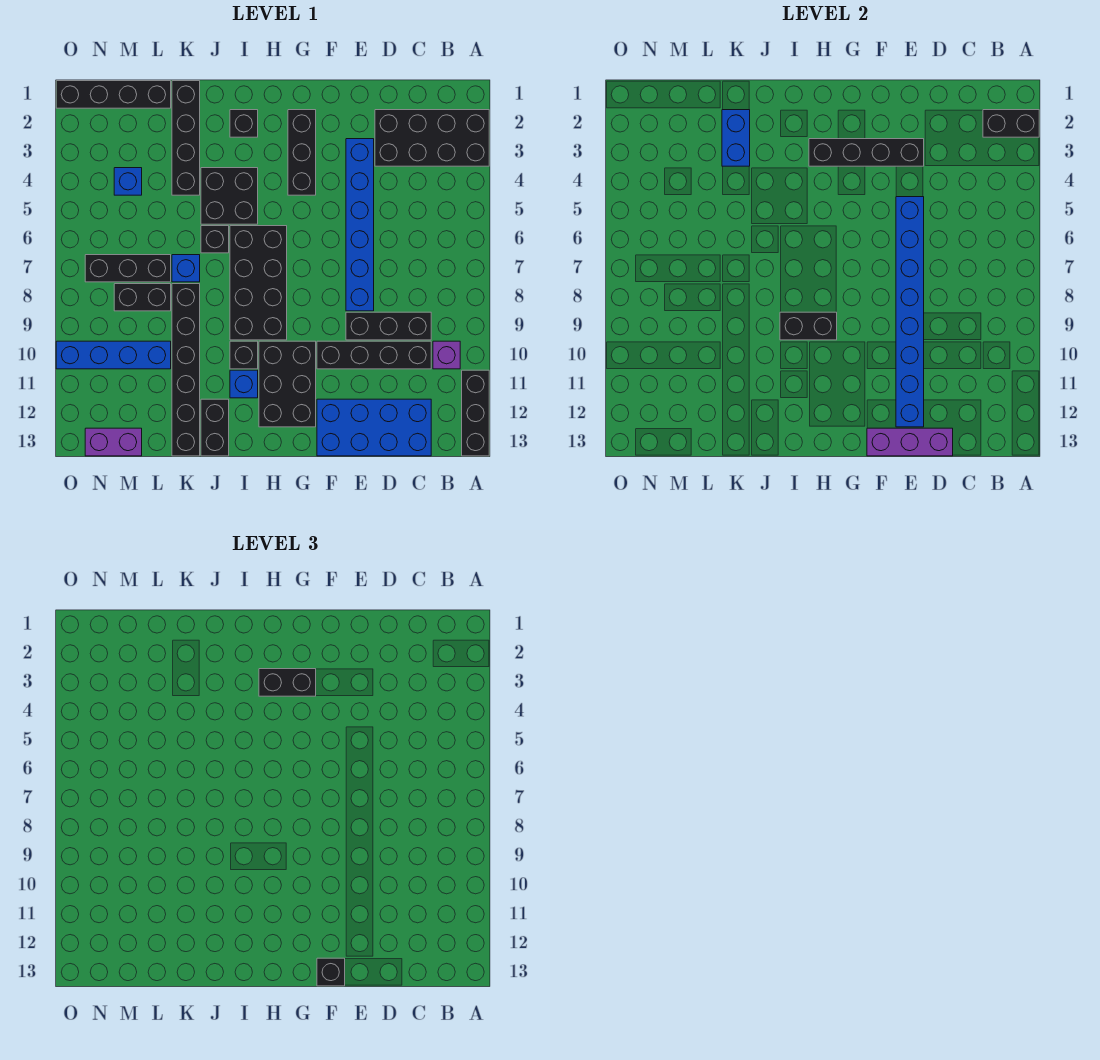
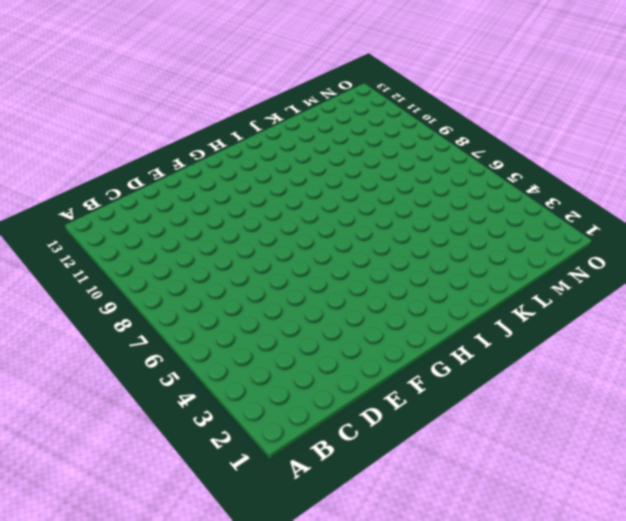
none -> black 2x4 brick [375,110,489,166]
none -> black 1x3 brick [462,370,489,456]
none -> purple 1x1 brick [433,341,460,369]
none -> black 1x3 brick [346,312,431,340]

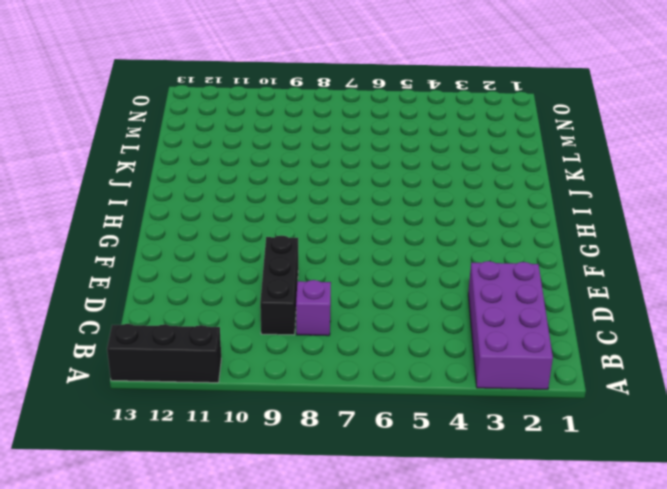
purple 2x4 brick [468,261,553,389] -> black 2x4 brick [375,110,489,166]
purple 1x1 brick [296,280,331,336] -> purple 1x1 brick moved to [433,341,460,369]
none -> black 1x4 brick [317,341,431,369]
none -> blue 2x4 brick [317,399,431,456]
none -> blue 1x6 brick [346,139,374,311]
none -> black 1x3 brick [288,110,316,195]

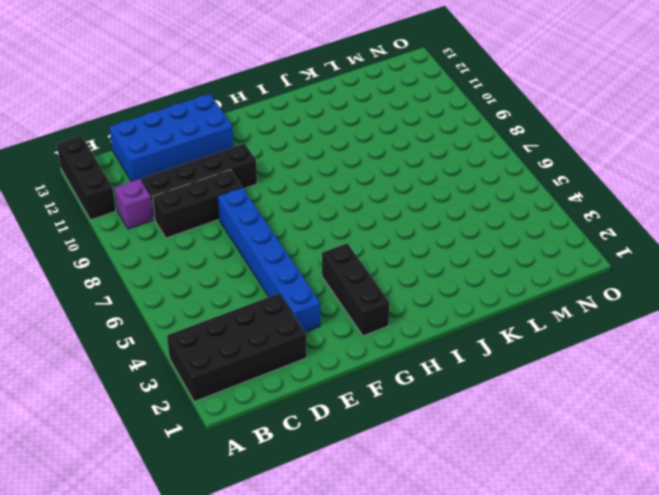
none -> black 2x3 brick [259,341,316,427]
none -> black 2x4 brick [230,226,287,340]
none -> black 1x1 brick [230,110,258,137]
none -> black 2x2 brick [201,168,258,224]

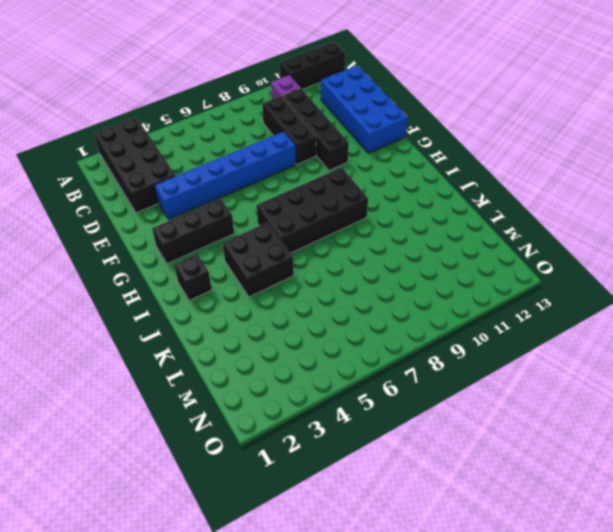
none -> black 2x3 brick [259,341,316,427]
none -> black 1x1 brick [230,341,258,369]
none -> blue 1x1 brick [230,370,258,398]
none -> black 1x1 brick [201,226,229,253]

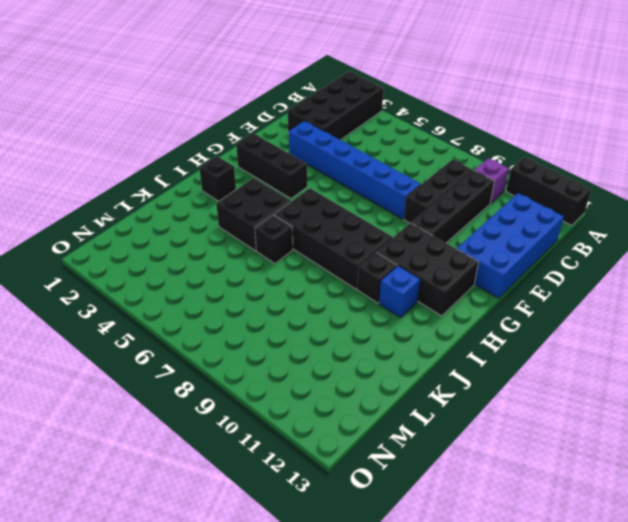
none -> black 1x2 brick [201,399,229,456]
none -> black 1x4 brick [172,81,200,195]
none -> blue 1x1 brick [172,255,200,282]
none -> black 1x6 brick [172,284,200,456]

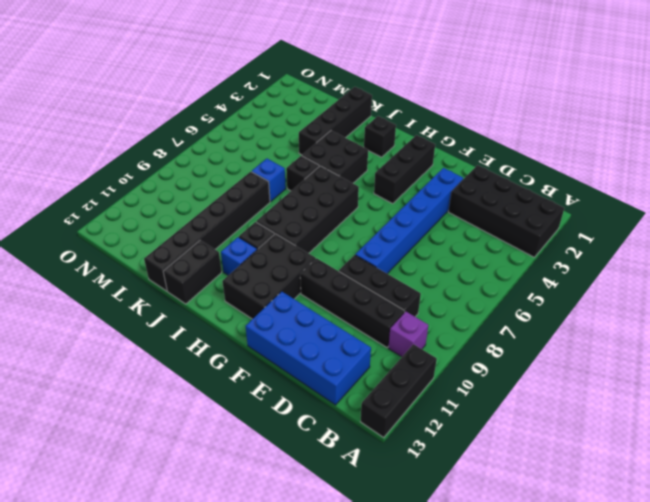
none -> black 1x4 brick [56,81,171,108]
none -> black 1x3 brick [85,255,171,282]
none -> black 1x2 brick [114,284,171,311]
none -> blue 1x4 brick [56,341,171,369]

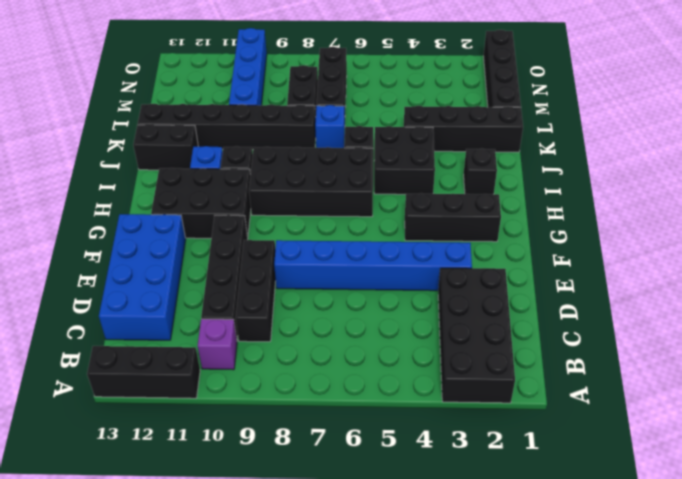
none -> blue 1x1 brick [114,168,142,195]
none -> purple 1x2 brick [85,428,142,456]
none -> black 1x2 brick [983,110,1039,137]
none -> purple 1x3 brick [867,428,953,456]

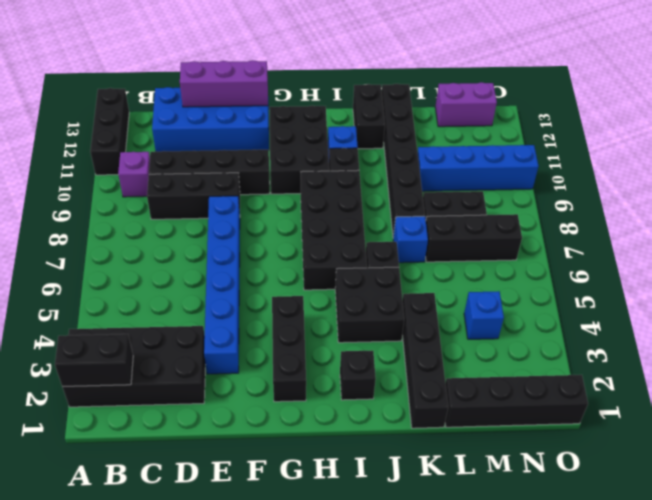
none -> black 1x4 brick [809,139,924,166]
none -> blue 1x8 brick [896,197,924,427]
none -> black 1x2 brick [780,312,837,340]
none -> blue 1x2 brick [722,110,750,166]

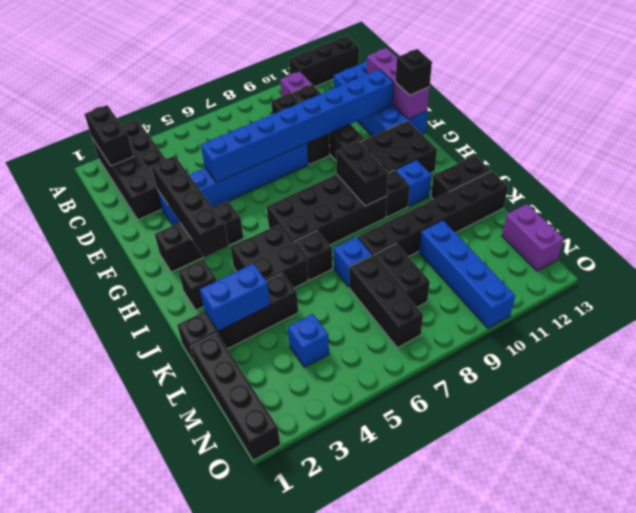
none -> black 1x2 brick [259,669,316,696]

